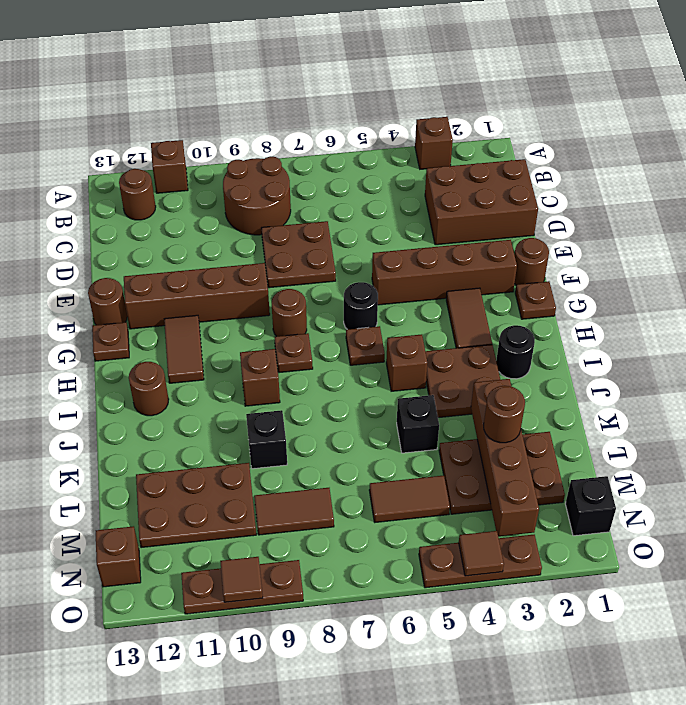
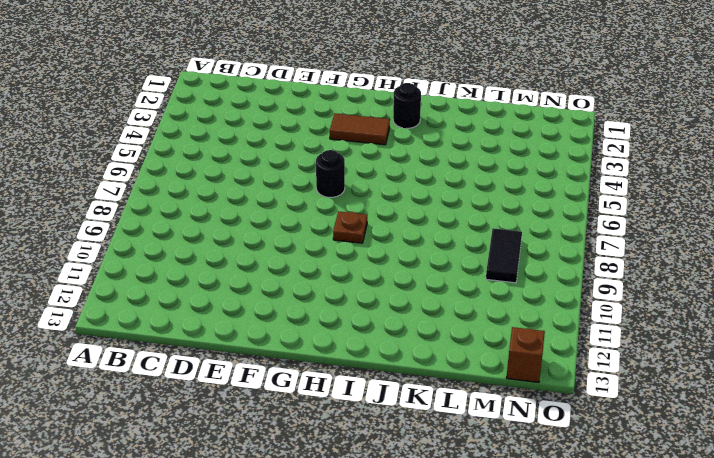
black 1x2 tile [486,228,522,283] -> brown 1x2 tile [254,488,334,535]
none -> brown 1x1 brick [415,117,453,169]
none -> brown 1x1 brick [151,140,188,193]
none -> brown 2x2 round brick [223,157,291,235]
none -> brown 1x1 round brick [119,169,156,220]

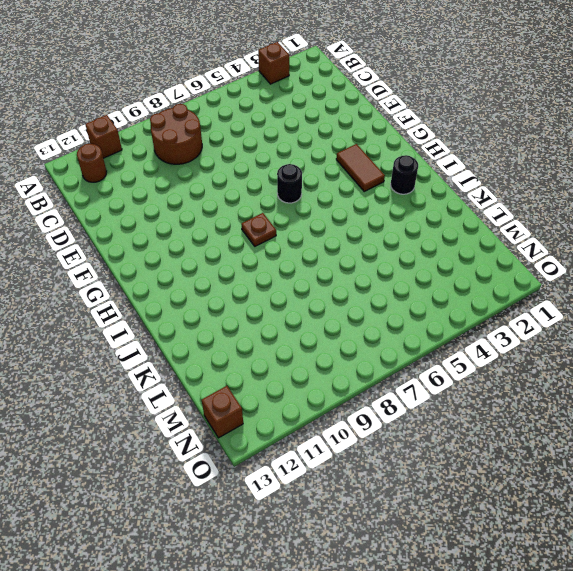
none -> brown 2x3 brick [425,159,538,245]
none -> brown 2x2 plate [261,221,336,288]
none -> brown 1x1 round brick [514,238,549,285]
none -> brown 1x4 brick [372,240,517,305]

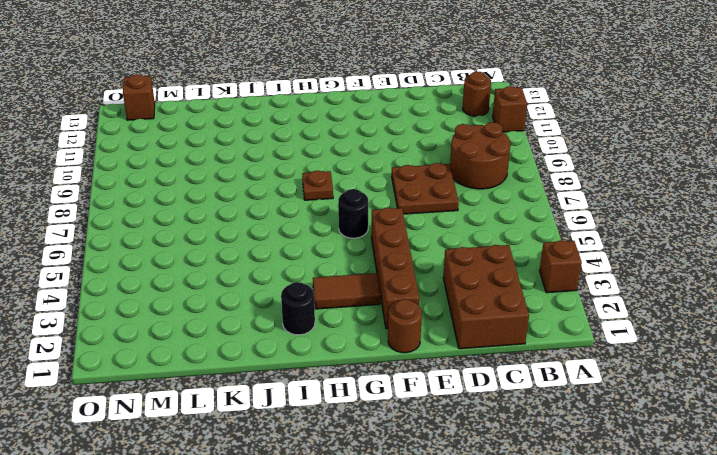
none -> brown 1x4 brick [124,263,270,329]
none -> brown 1x1 round brick [88,278,127,325]
none -> brown 1x1 plate [515,281,556,319]
none -> brown 1x1 round brick [272,289,307,337]

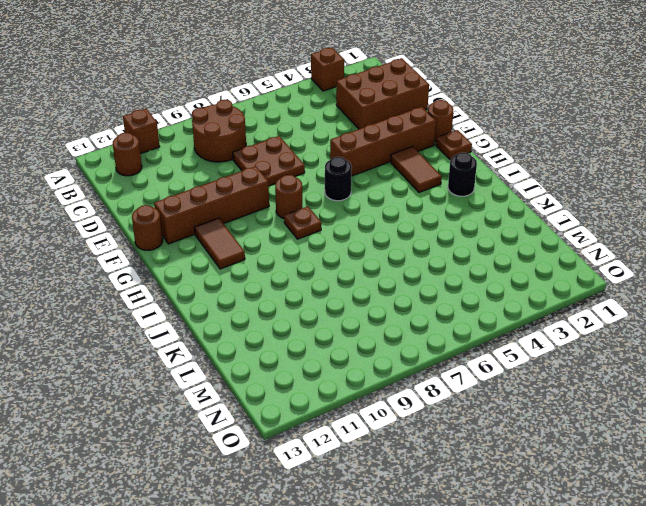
none -> brown 1x1 plate [92,322,129,361]
none -> brown 1x1 plate [346,326,385,365]
none -> brown 2x2 plate [425,345,500,418]
none -> brown 1x1 brick [386,334,427,391]

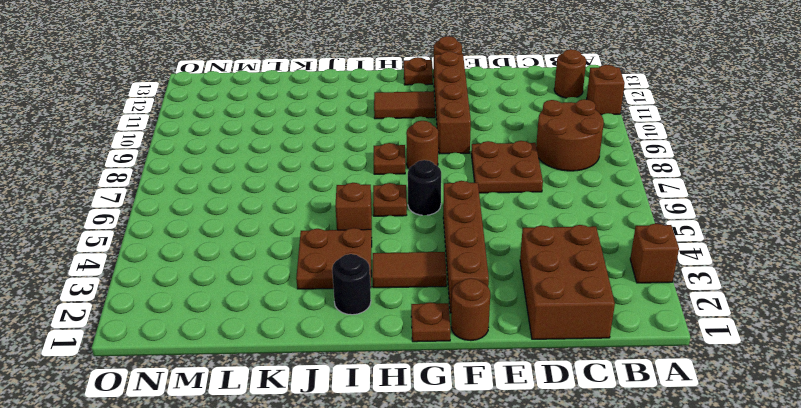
none -> brown 1x1 brick [240,349,280,406]
none -> brown 1x1 round brick [129,362,169,416]
none -> black 1x1 brick [397,395,439,453]
none -> black 1x1 brick [246,410,287,469]

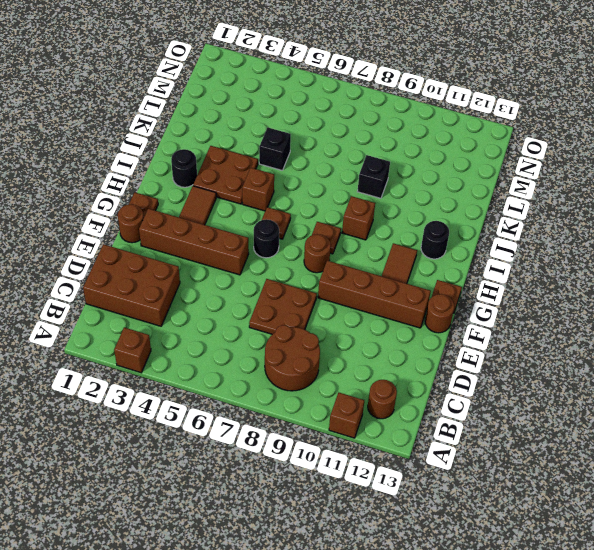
black 1x1 round brick [421,221,449,259] -> brown 1x1 round brick [129,362,169,416]
none -> brown 2x3 plate [439,432,565,514]
none -> brown 2x3 plate [136,463,256,548]
none -> brown 1x2 tile [369,476,450,522]
none -> brown 1x2 tile [254,488,334,535]

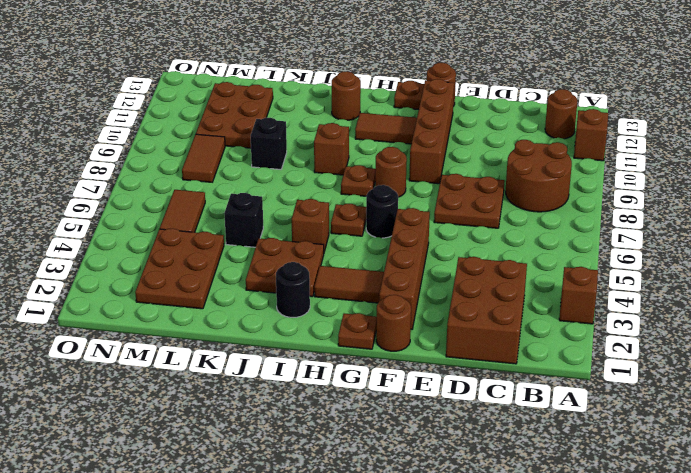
none -> black 1x1 brick [565,476,616,536]
none -> brown 1x1 brick [96,526,141,587]
none -> brown 1x3 plate [419,535,542,588]
none -> brown 1x3 plate [181,560,303,614]

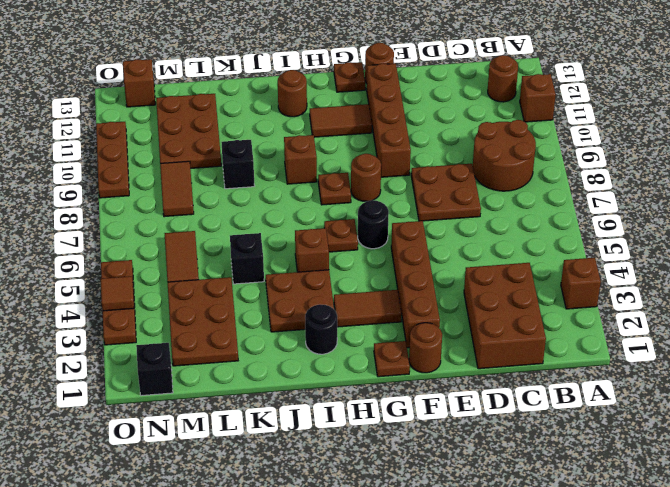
none -> brown 1x4 brick [471,379,539,536]
none -> brown 1x1 tile [220,557,263,602]
none -> brown 1x1 round brick [484,386,525,443]

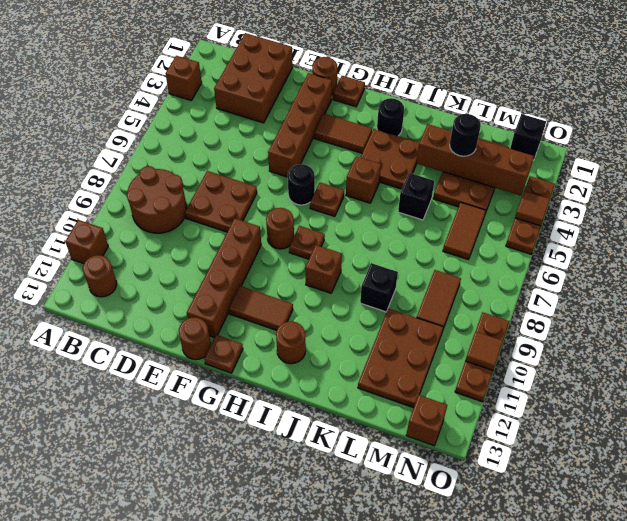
black 1x1 round brick [450,114,481,156] -> brown 1x1 round brick [484,386,525,443]

